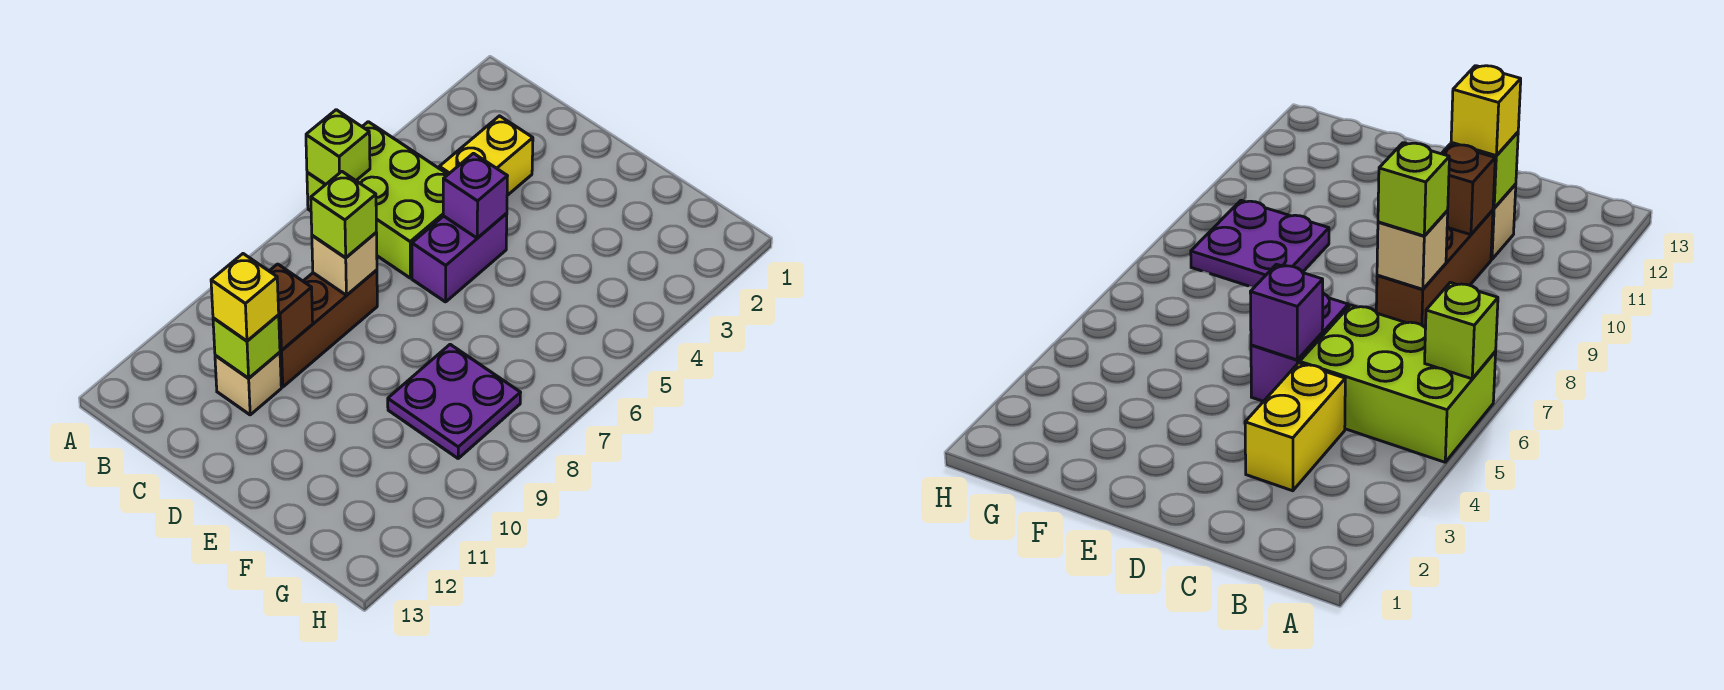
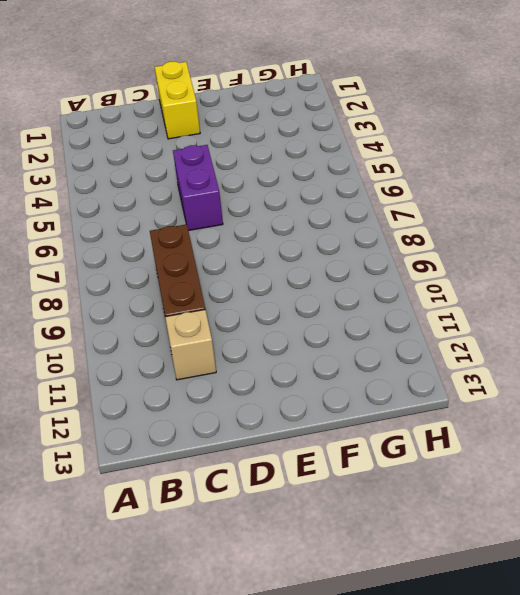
yellow 1x2 brick [155,62,200,139] -> yellow 1x2 brick moved to [439,116,533,195]
none -> lime 2x3 brick [307,122,448,278]
none -> purple 2x2 plate [388,344,521,458]
none -> lime 1x1 brick [306,110,370,185]

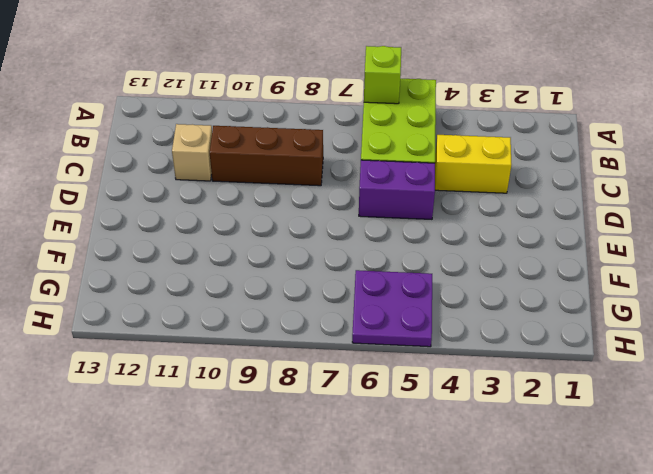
purple 2x2 plate [352,270,432,347] -> purple 2x2 plate moved to [388,344,521,458]
none -> tan 1x1 brick [312,233,377,295]
none -> brown 1x1 brick [269,264,313,351]
none -> lime 1x1 brick [213,315,280,378]

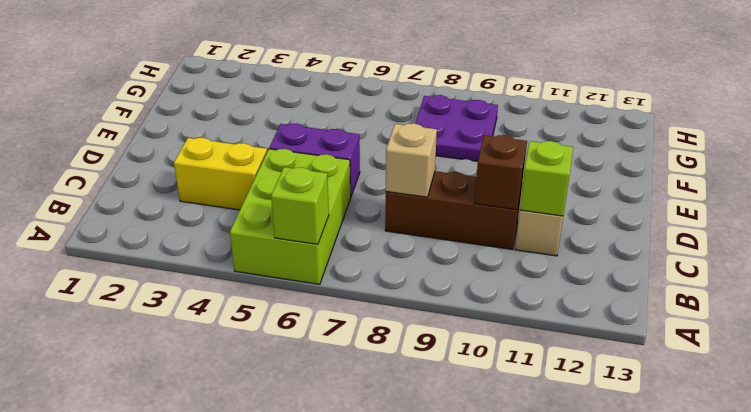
none -> purple 1x1 brick [443,153,507,238]
none -> lime 1x1 brick [311,172,376,258]
none -> yellow 1x1 brick [211,254,279,341]

